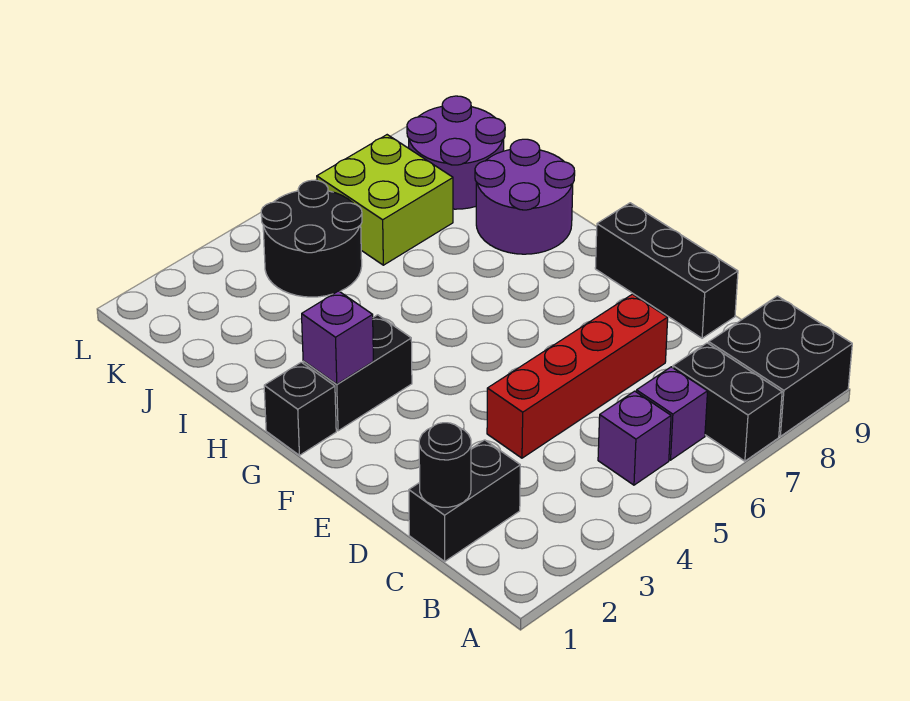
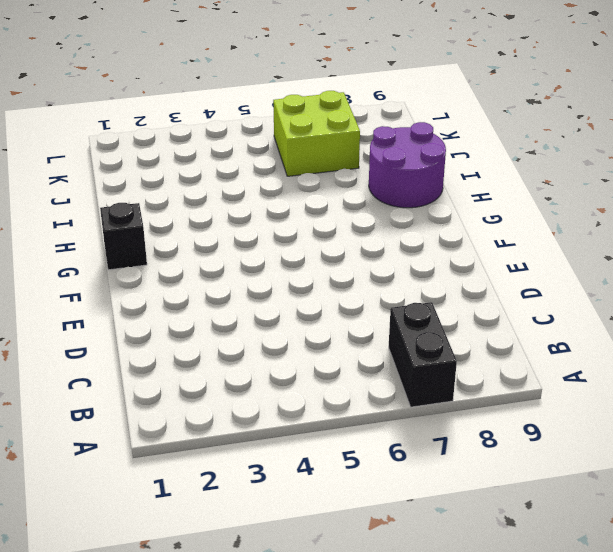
none -> black 2x2 brick [709,296,852,436]
none -> purple 1x1 brick [598,391,671,485]
none -> purple 1x1 brick [636,367,708,460]

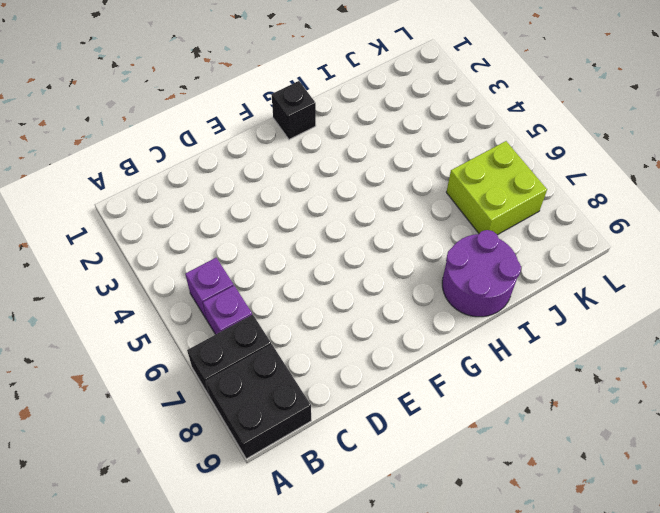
none -> black 1x2 brick [409,440,520,561]
none -> red 1x4 brick [487,294,668,458]
none -> black 1x3 brick [595,203,738,338]

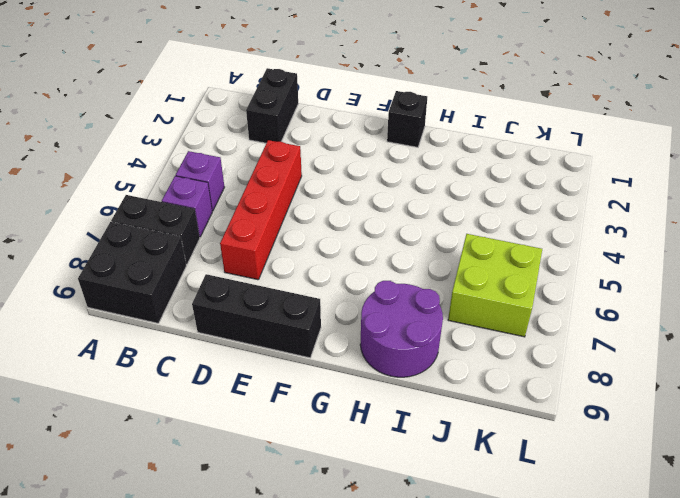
none -> black 1x2 brick [303,315,412,431]
none -> black 2x2 round brick [261,180,362,297]
none -> purple 2x2 round brick [407,96,505,209]

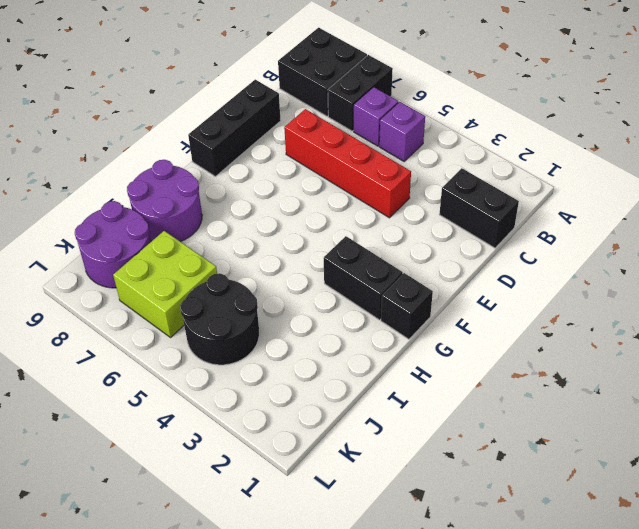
none -> black 1x1 round brick [419,423,471,507]
none -> purple 1x1 brick [302,291,373,384]

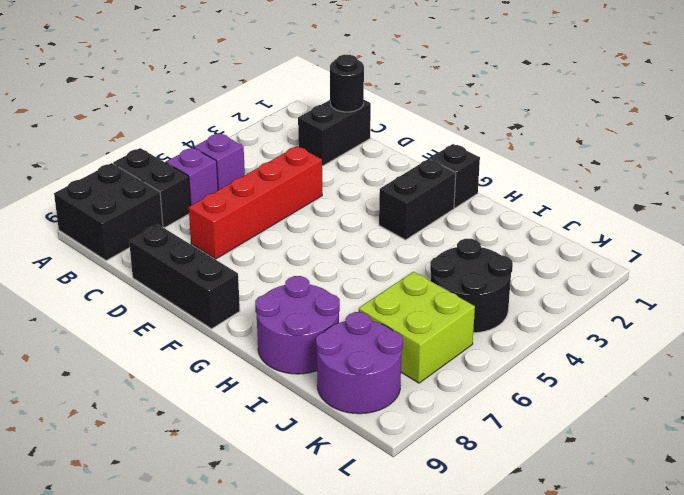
none -> purple 1x1 brick [302,291,373,384]

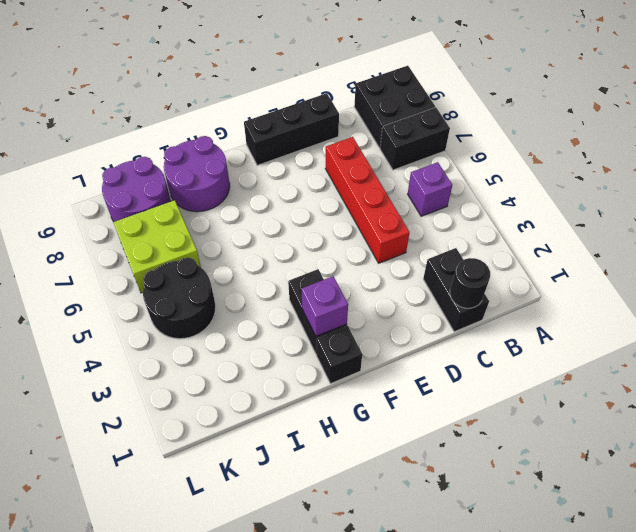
none -> purple 1x1 brick [636,367,708,460]

